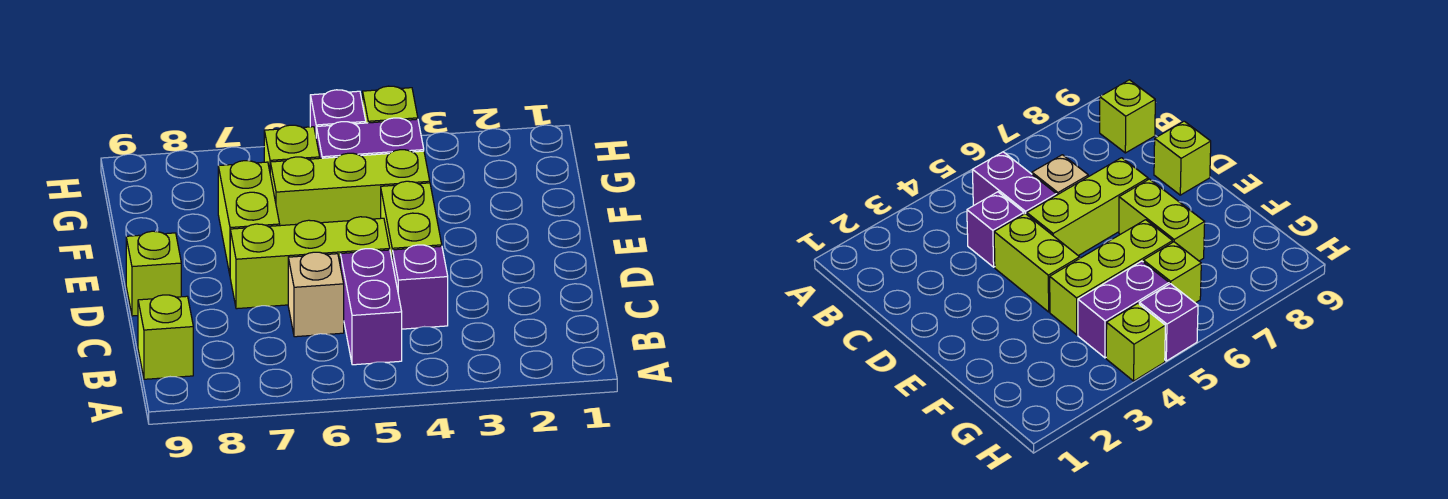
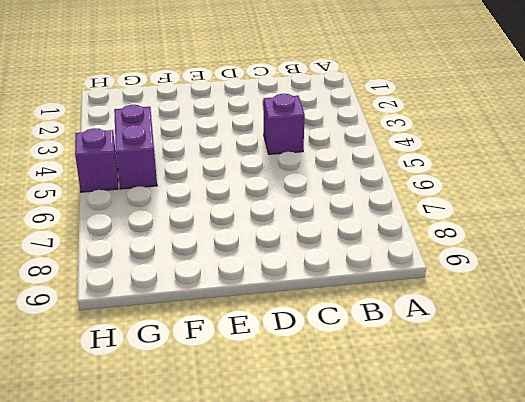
none -> purple 1x2 brick [340,249,402,365]
none -> lime 1x1 brick [138,295,193,379]
none -> tan 1x1 brick [288,252,344,337]

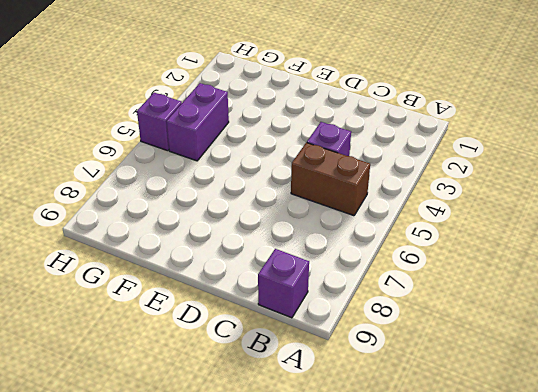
brown 1x2 brick [291,143,370,216] -> purple 1x2 brick [340,249,402,365]
purple 1x1 brick [258,249,309,318] -> lime 1x1 brick [138,295,193,379]
none -> tan 1x1 brick [288,252,344,337]
none -> lime 1x2 brick [381,181,442,258]
none -> lime 1x3 brick [230,217,390,309]

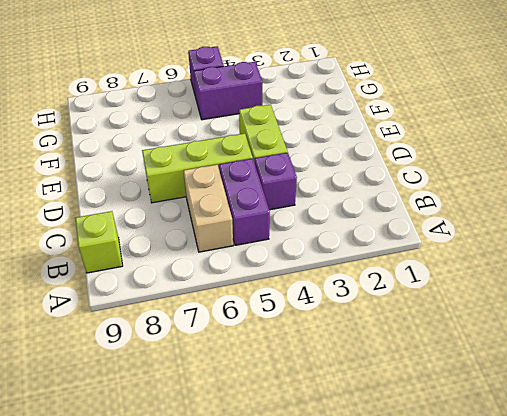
tan 1x2 brick [183,165,233,252] -> tan 1x1 brick [288,252,344,337]
none -> lime 1x1 brick [126,231,181,316]
none -> lime 1x2 brick [218,161,280,274]
none -> lime 1x3 brick [270,150,430,226]

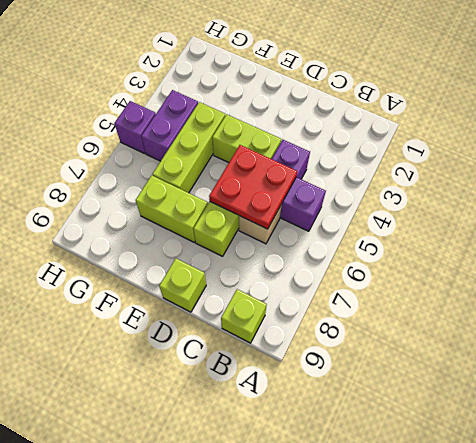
red 2x2 plate [209,145,297,229] -> none
none -> lime 1x1 brick [264,125,320,171]
none -> lime 1x1 brick [363,86,418,123]

